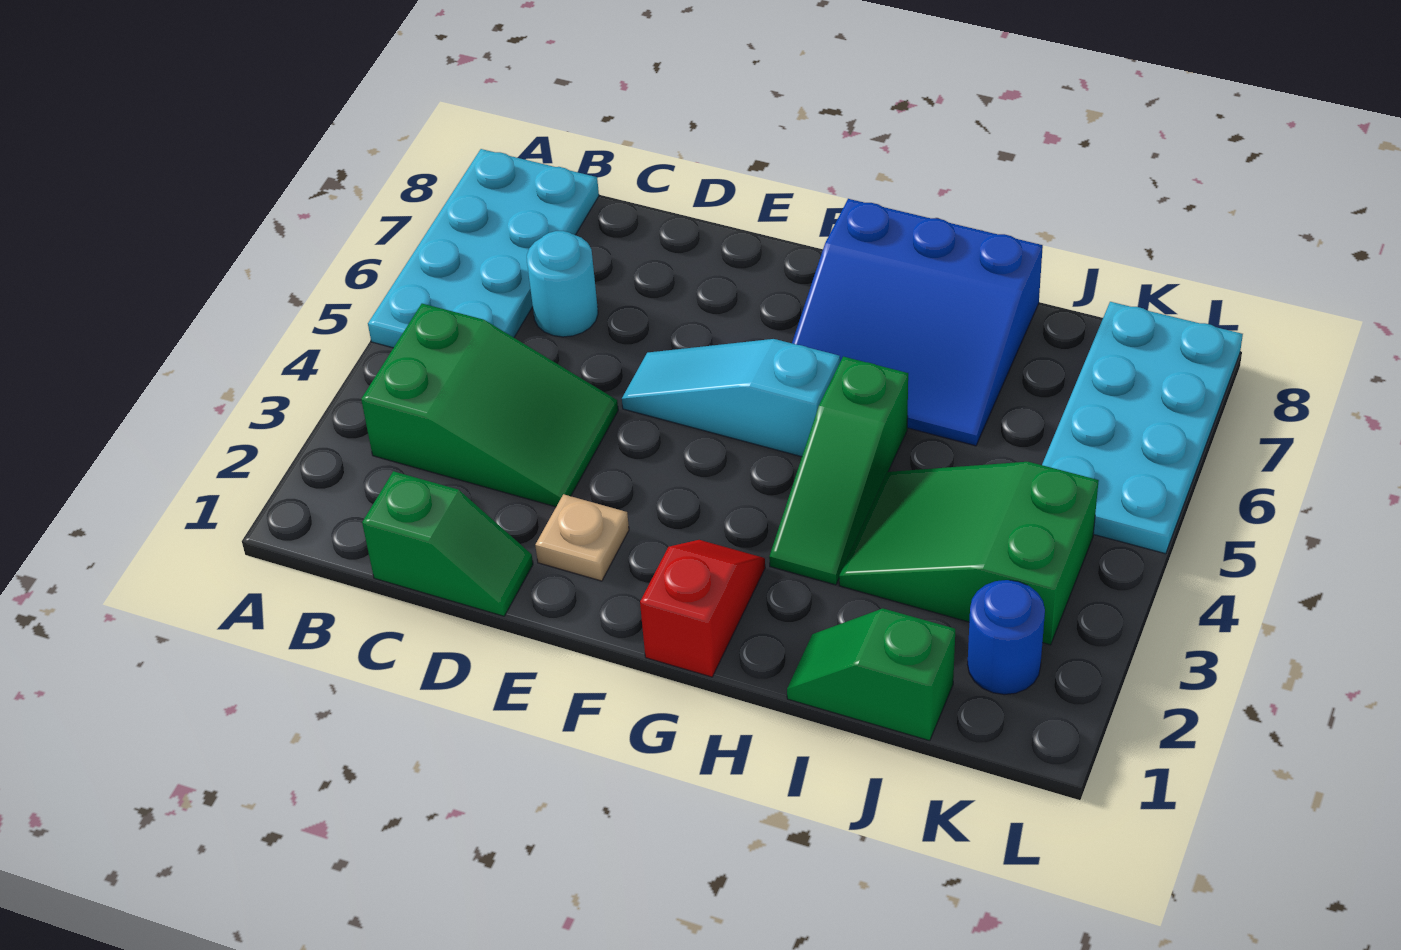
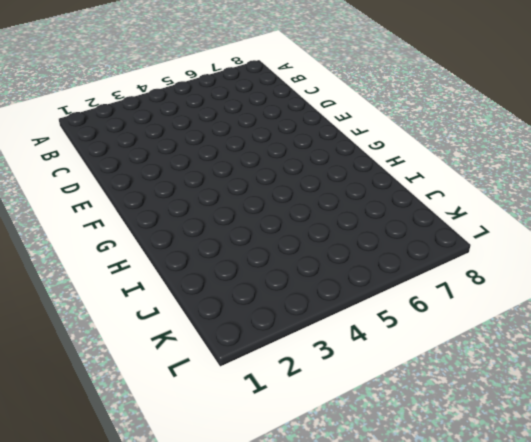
none -> cyan 2x4 plate [368,149,599,348]
none -> green 2x3 slope [361,304,618,507]
none -> green 1x2 slope [362,471,533,616]

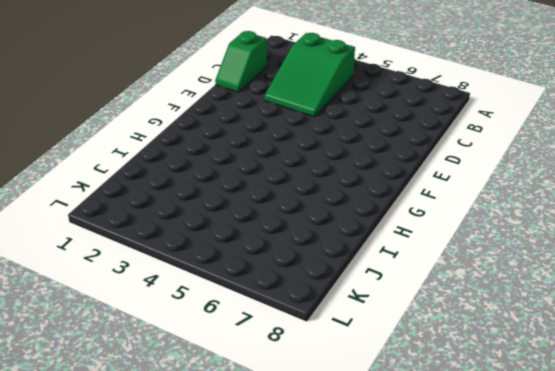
none -> cyan 2x4 plate [368,149,599,348]
none -> cyan 1x1 round brick [527,231,598,337]
none -> tan 1x1 plate [535,494,629,581]

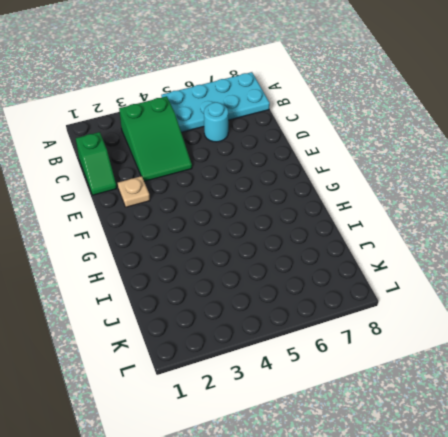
none -> cyan 1x3 slope [622,339,840,457]
none -> red 1x2 slope [640,540,765,677]
none -> blue 3x3 slope [792,199,1043,446]

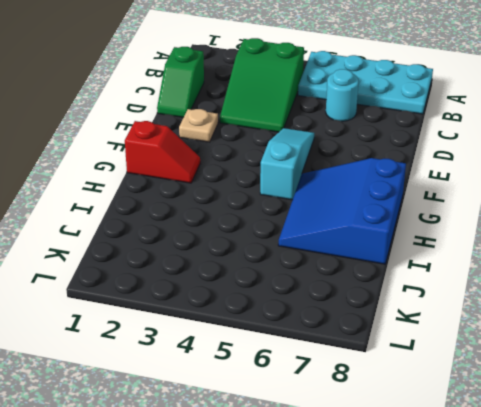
none -> green 1x3 slope [769,357,908,585]
none -> green 1x2 slope [787,609,955,741]
none -> green 2x3 slope [839,462,1099,645]

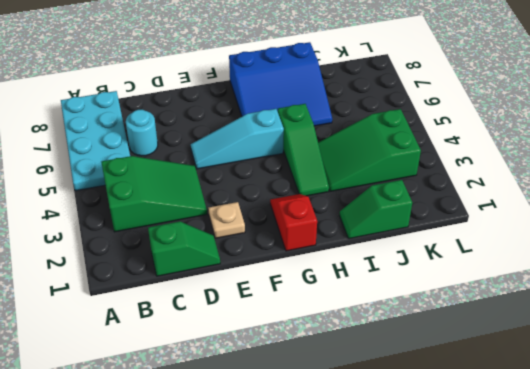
none -> blue 1x1 round brick [968,580,1045,695]
none -> cyan 2x4 plate [1042,302,1243,554]

